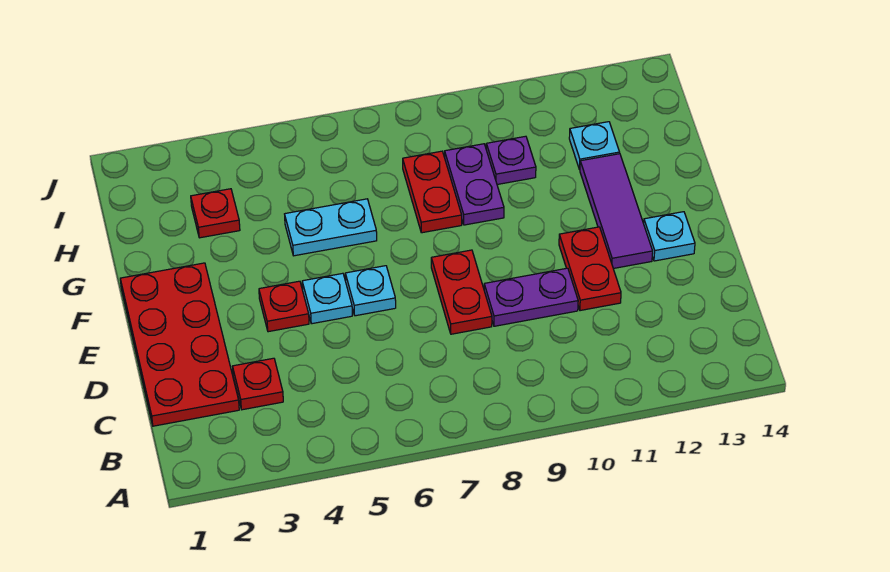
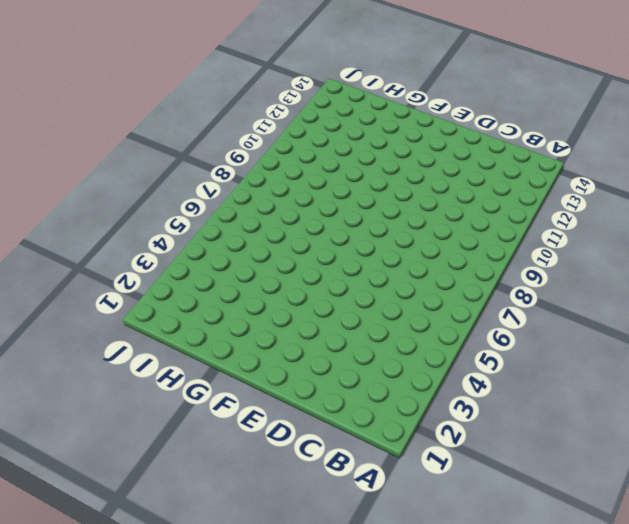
none -> red 2x4 plate [120,263,239,426]
none -> red 1x1 plate [233,358,283,410]
none -> red 1x2 plate [431,250,492,334]

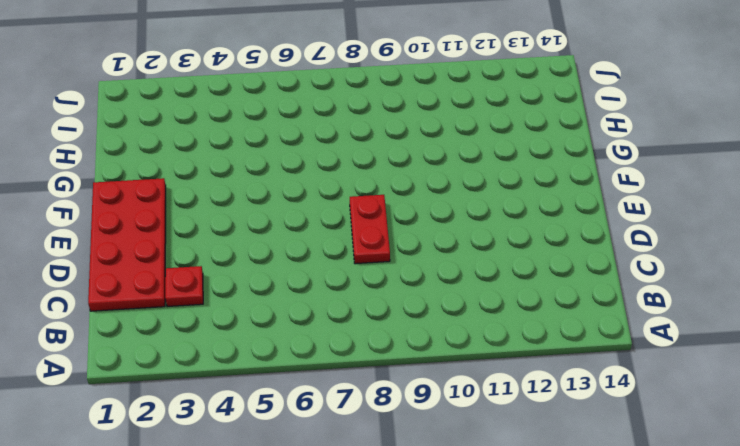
none -> purple 1x2 plate [484,268,578,326]
none -> red 1x2 plate [559,227,621,311]
none -> red 1x1 plate [259,281,309,332]

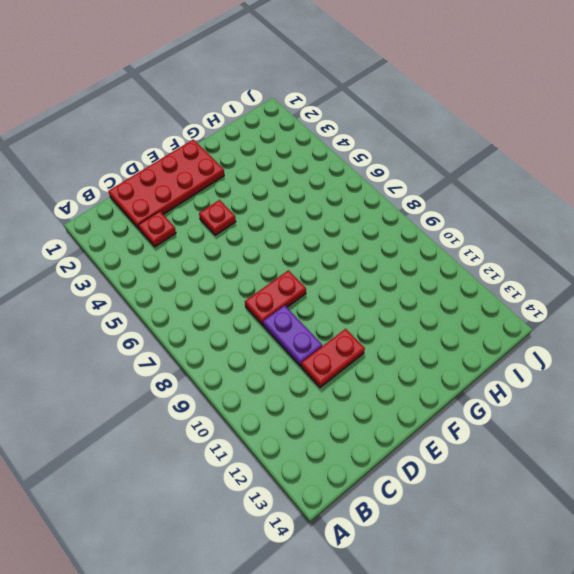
none -> cyan 1x1 plate [302,273,352,324]
none -> cyan 1x1 plate [345,266,396,316]
none -> purple 1x3 tile [580,154,653,269]

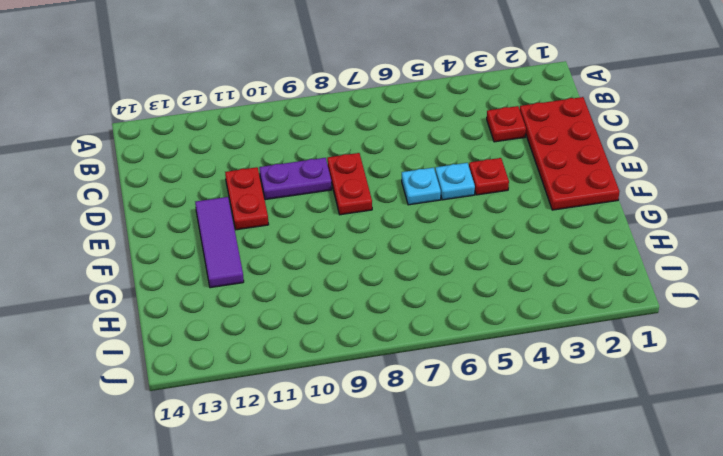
none -> cyan 1x1 plate [644,212,695,261]
none -> cyan 1x2 plate [285,199,377,256]
none -> red 1x2 plate [403,151,462,233]

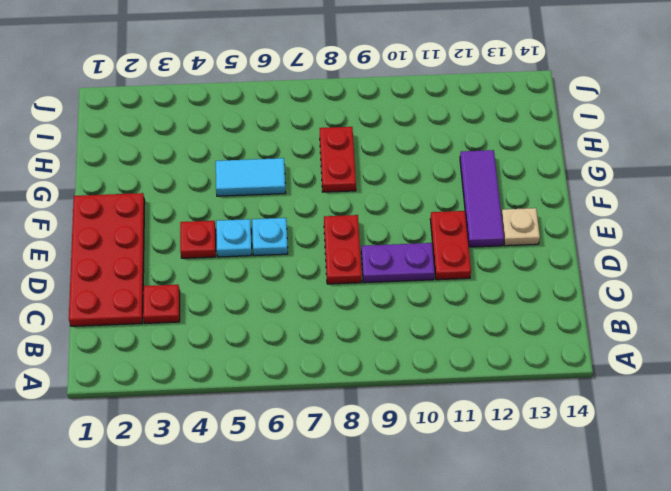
tan 1x1 plate [501,208,540,246] -> cyan 1x1 plate [644,212,695,261]
cyan 1x2 tile [216,158,286,196] -> cyan 1x2 plate [285,199,377,256]
none -> purple 1x2 plate [445,144,504,225]
none -> red 1x1 plate [191,189,240,238]
none -> purple 1x1 plate [486,136,536,184]

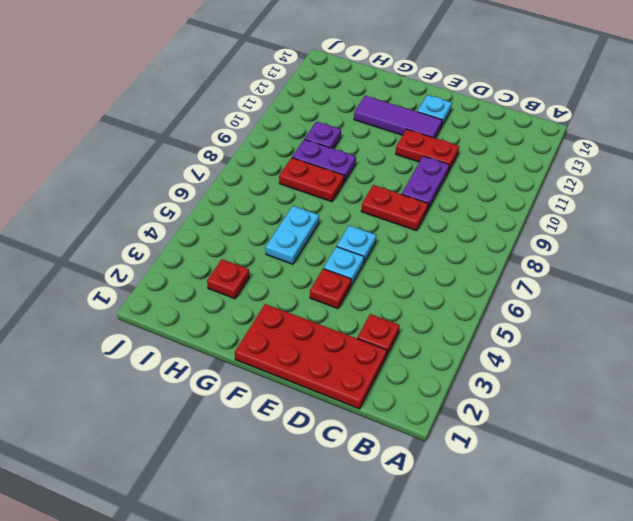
none -> cyan 1x1 plate [569,122,620,170]

